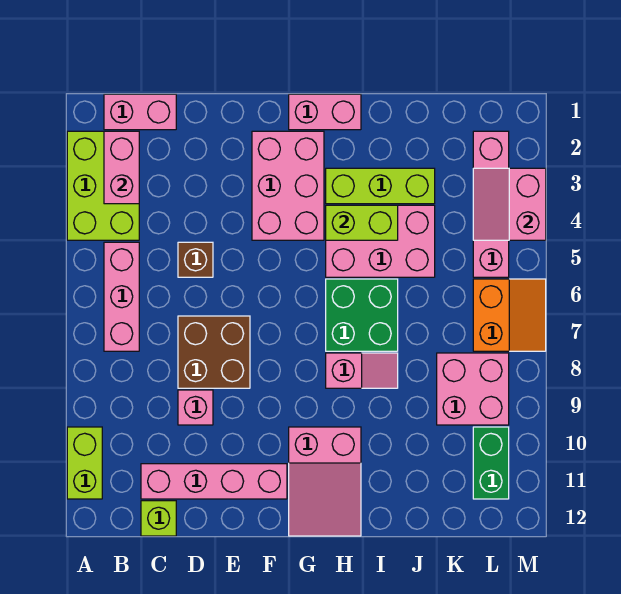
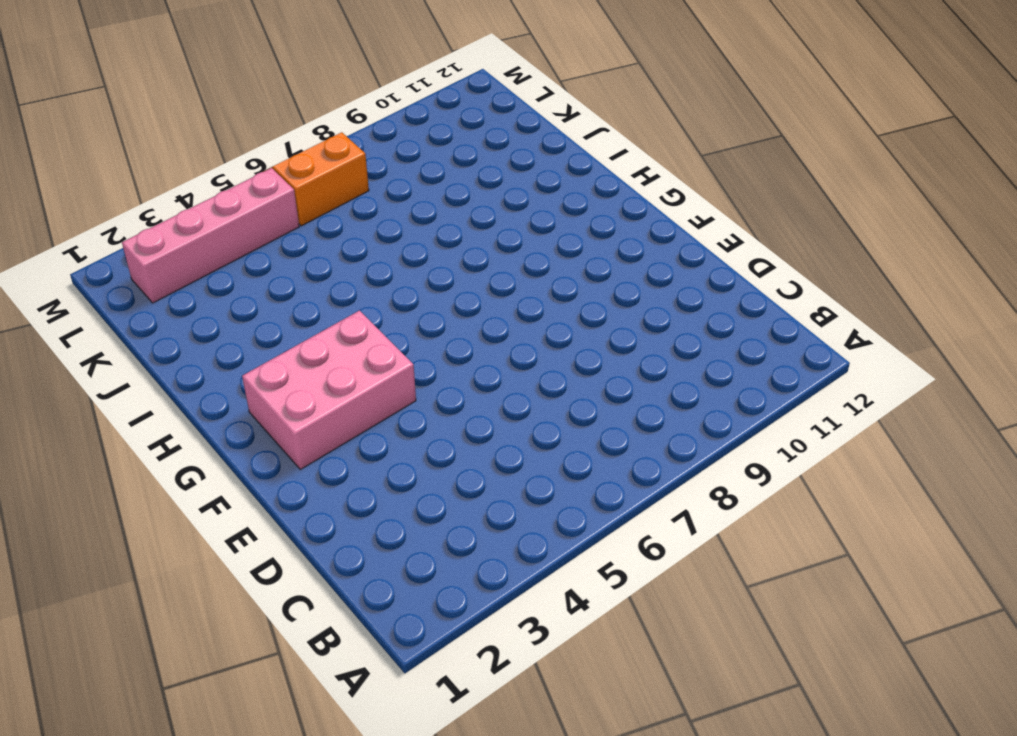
none -> lime 2x3 brick [67,131,139,240]
none -> lime 1x2 brick [67,427,102,499]
none -> pink 1x2 brick [104,94,176,130]

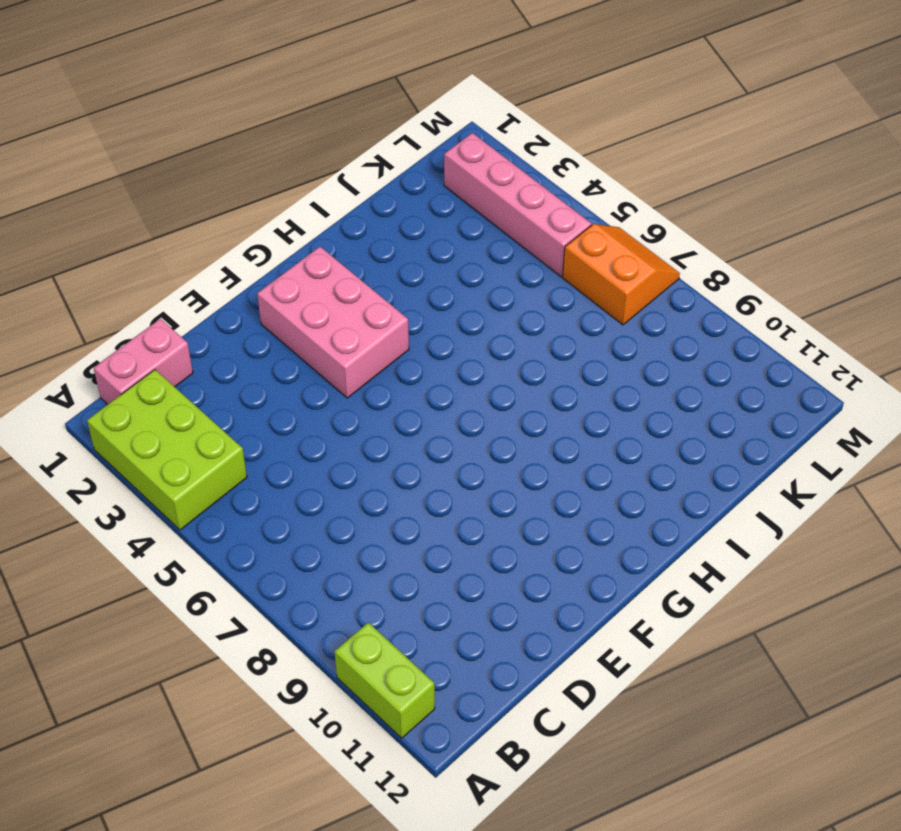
none -> pink 1x3 brick [104,242,139,351]
none -> pink 1x4 brick [141,464,287,499]
none -> lime 1x1 brick [141,501,176,536]

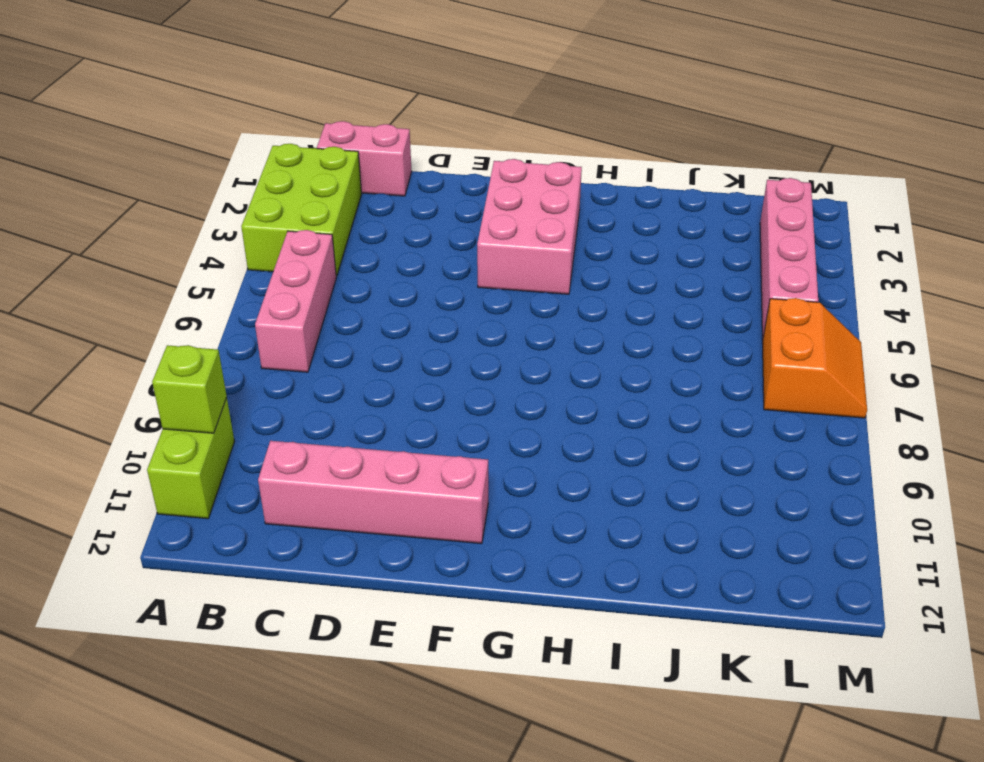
lime 1x1 brick [152,345,227,433] -> lime 1x1 brick moved to [141,501,176,536]
none -> brown 1x1 brick [178,242,213,277]
none -> brown 2x2 brick [178,316,250,388]
none -> pink 1x1 brick [178,390,213,425]

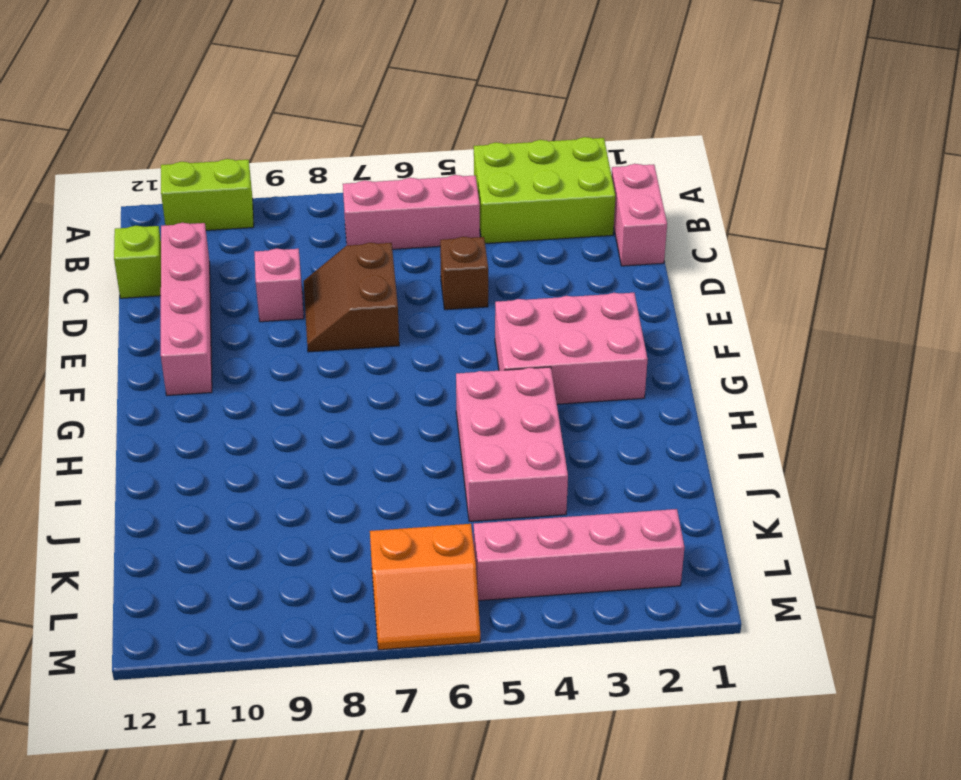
brown 2x2 slope [304,243,399,352] -> brown 2x2 brick [178,316,250,388]
none -> pink 1x2 brick [289,94,361,130]
none -> pink 2x3 slope [289,427,361,536]
none -> lime 1x3 brick [326,168,435,204]

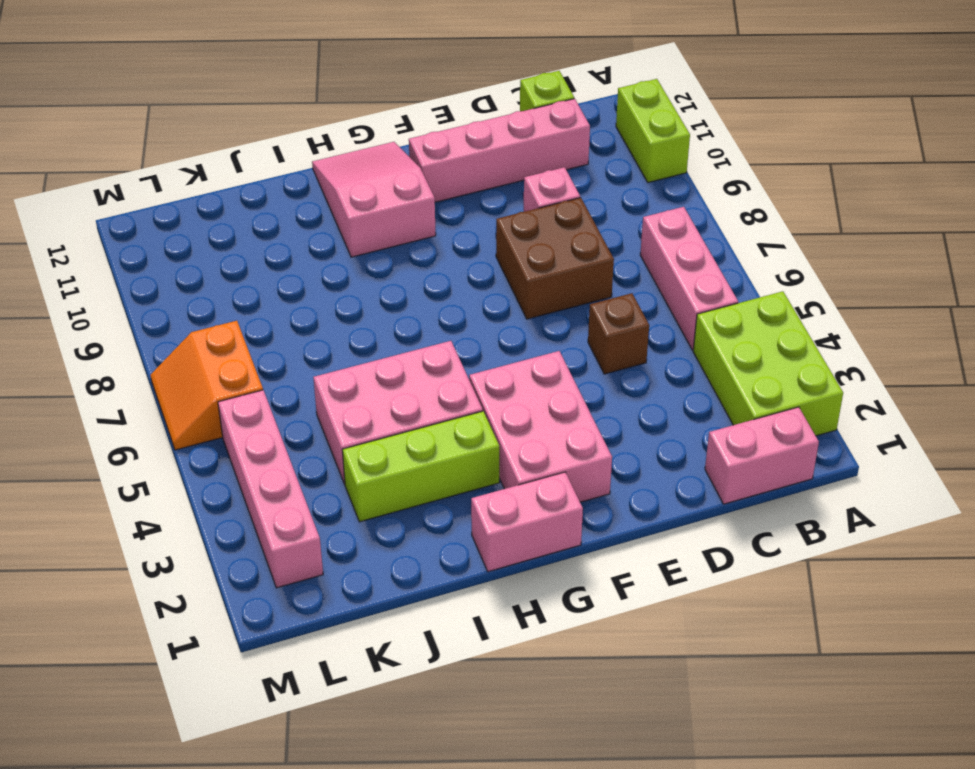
none -> green 2x2 brick [326,279,398,351]
none -> pink 1x2 slope [326,353,398,388]
none -> pink 2x2 brick [437,353,509,425]

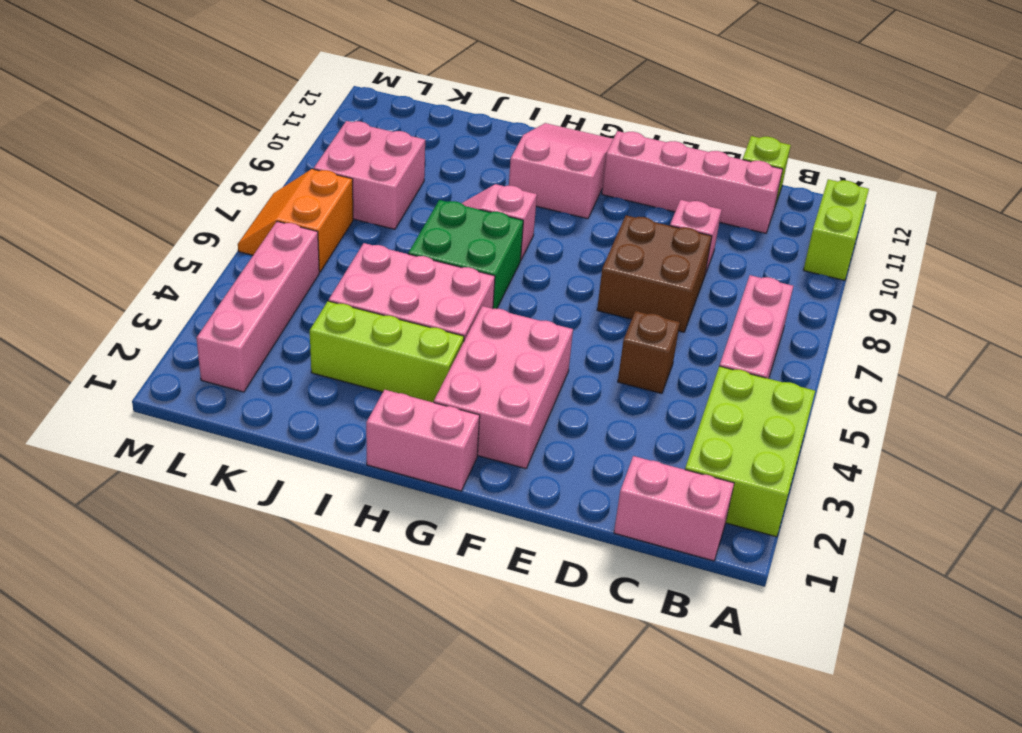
none -> green 1x2 brick [473,427,509,499]
none -> pink 1x2 brick [104,131,139,204]
none -> lime 1x2 brick [326,205,398,240]

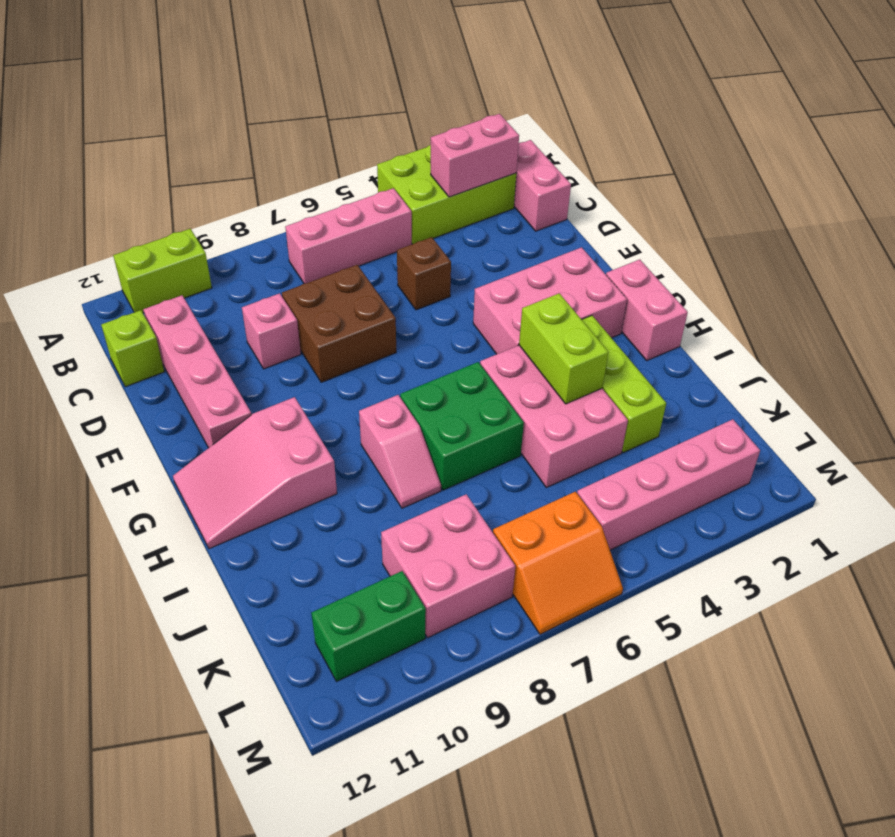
none -> pink 2x2 slope [473,168,546,240]

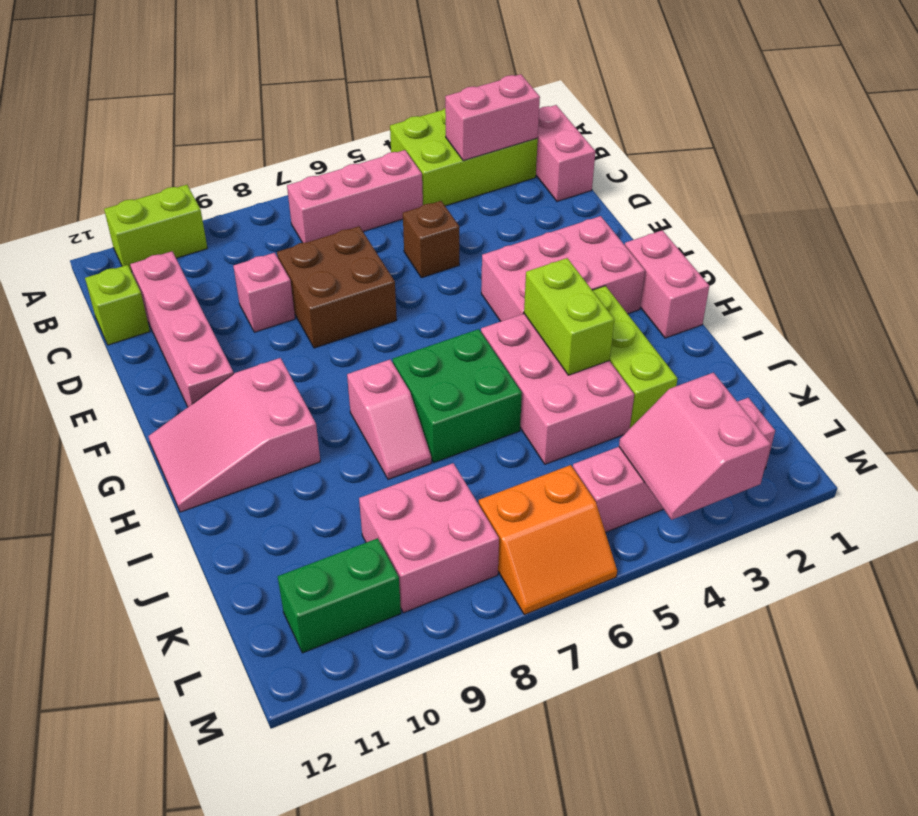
pink 2x2 slope [619,373,771,520] -> pink 2x2 slope turned to [473,168,546,240]

